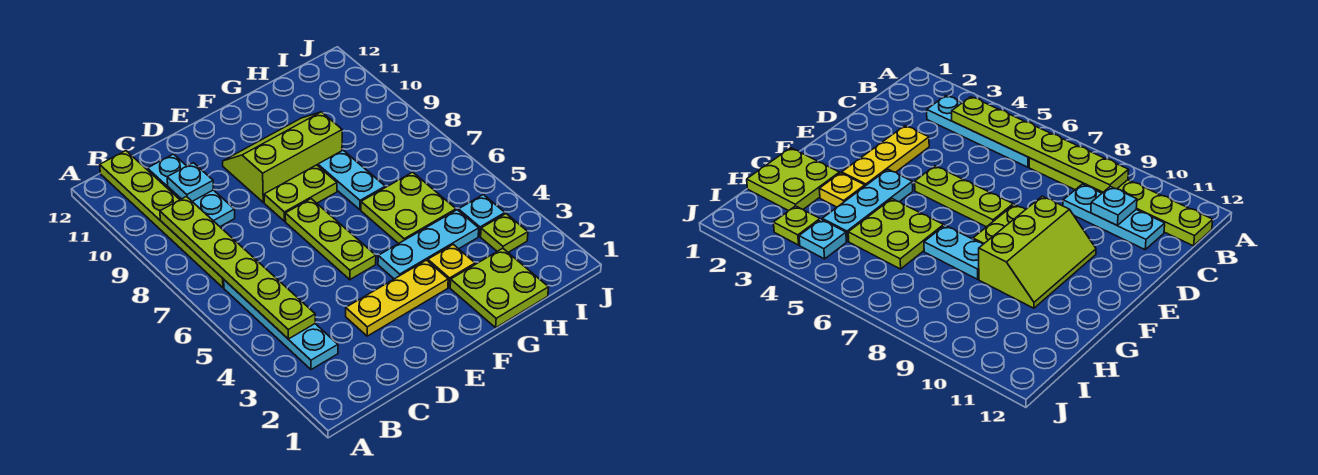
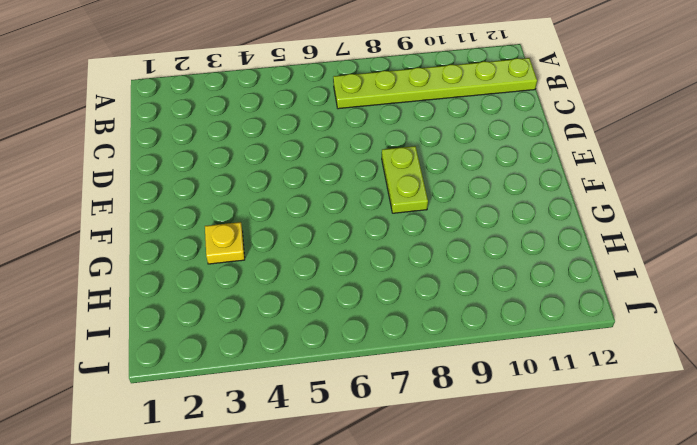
none -> cyan 1x4 plate [224,280,338,370]
none -> cyan 1x3 plate [147,154,235,227]
none -> yellow 1x3 plate [346,260,448,336]

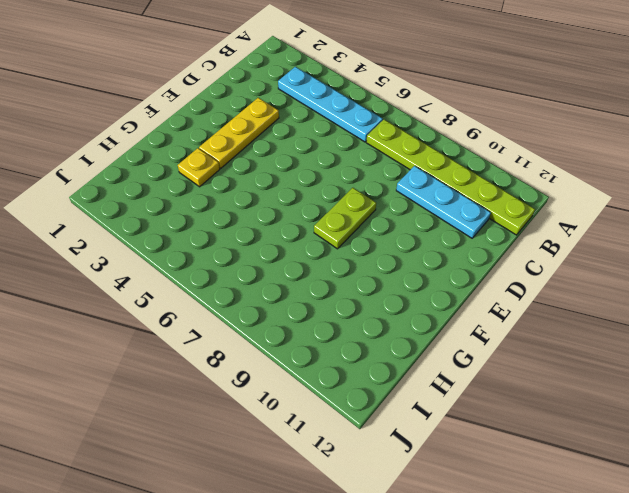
none -> lime 1x3 plate [285,199,376,280]
none -> lime 2x3 slope [223,112,342,202]
none -> cyan 1x3 plate [378,210,479,279]

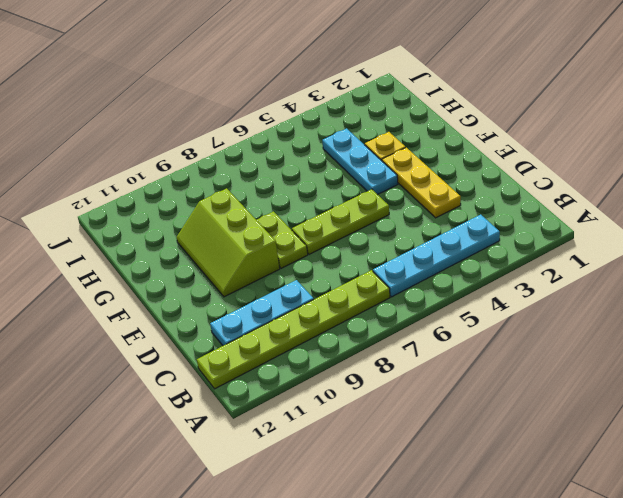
none -> lime 2x2 plate [450,248,549,328]
none -> lime 2x2 plate [361,172,456,244]
none -> cyan 1x2 plate [318,150,385,210]

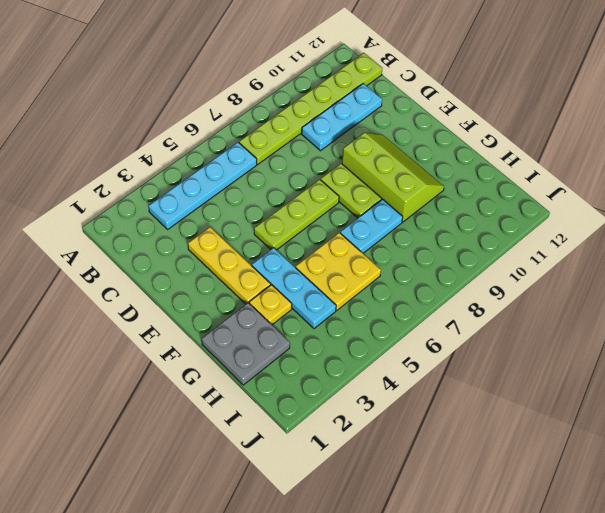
grey 2x2 plate [202,303,290,385] -> lime 2x2 plate [450,248,549,328]
yellow 2x2 plate [296,233,381,310] -> lime 2x2 plate [361,172,456,244]
none -> lime 1x1 plate [481,214,528,252]
none -> cyan 1x1 plate [458,195,505,236]
none -> lime 1x6 plate [160,197,315,339]

